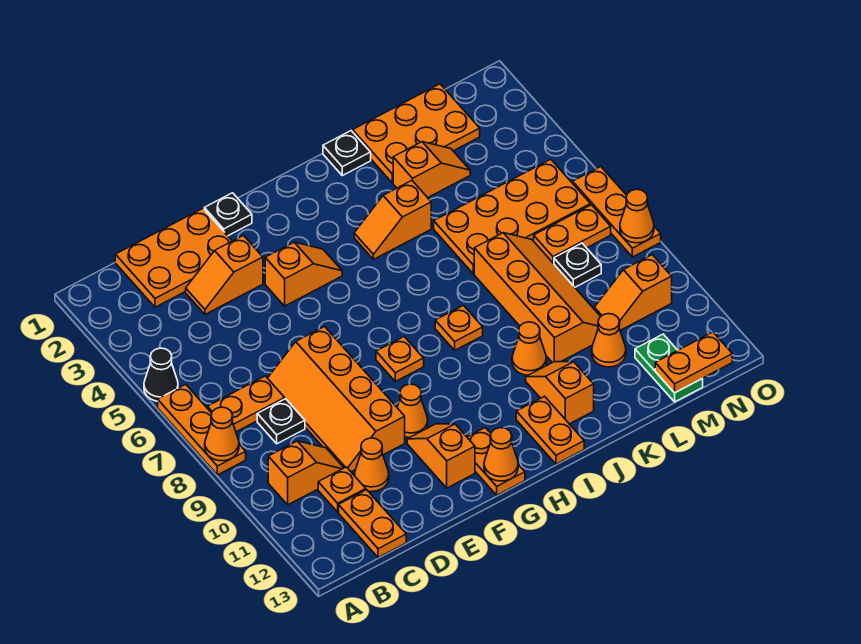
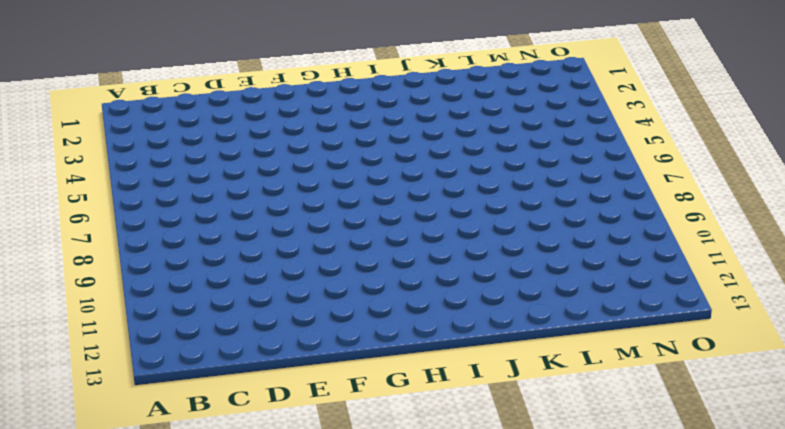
none -> black 1x1 cone [144,348,178,401]
none -> orange 1x3 plate [158,384,246,475]
none -> orange 1x2 plate [207,376,285,432]
none -> orange 1x2 slope [268,441,344,505]

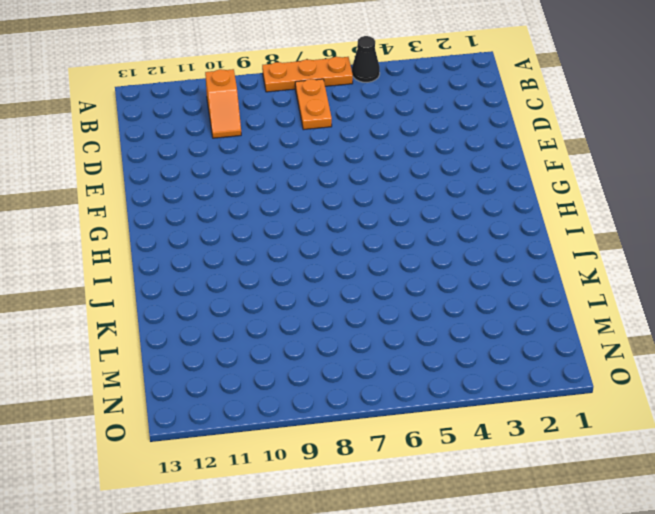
none -> orange 2x3 plate [115,208,232,307]
none -> black 1x1 plate [257,399,305,444]
none -> orange 1x1 plate [318,467,366,512]
none -> orange 1x2 plate [339,490,406,558]

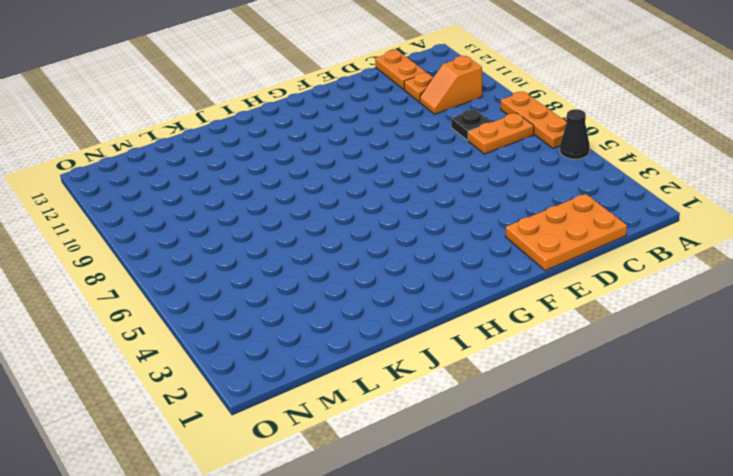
none -> orange 1x2 slope [186,236,263,314]
none -> orange 2x4 slope [268,327,405,472]
none -> orange 1x1 cone [355,438,389,492]
none -> black 1x1 plate [204,193,252,236]

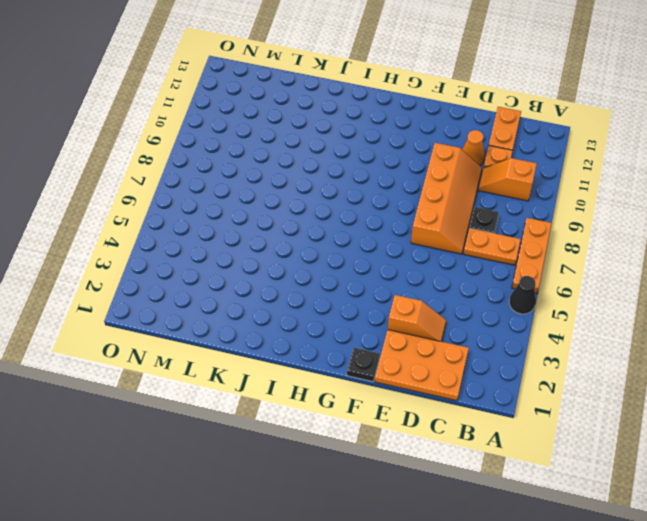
none -> orange 1x2 slope [265,242,342,306]
none -> orange 1x1 cone [397,384,428,438]
none -> orange 1x2 slope [407,424,475,488]
none -> orange 1x1 plate [376,337,424,381]

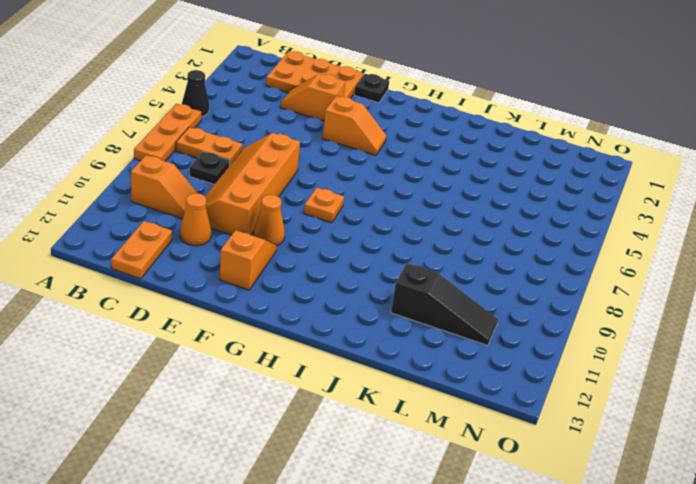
black 1x3 slope [391,263,498,345] -> orange 1x1 cone [592,314,626,367]
none -> orange 1x1 plate [318,467,366,512]
none -> orange 1x2 plate [467,428,525,495]
none -> orange 1x2 slope [354,181,431,259]
none -> orange 1x1 plate [435,305,483,350]

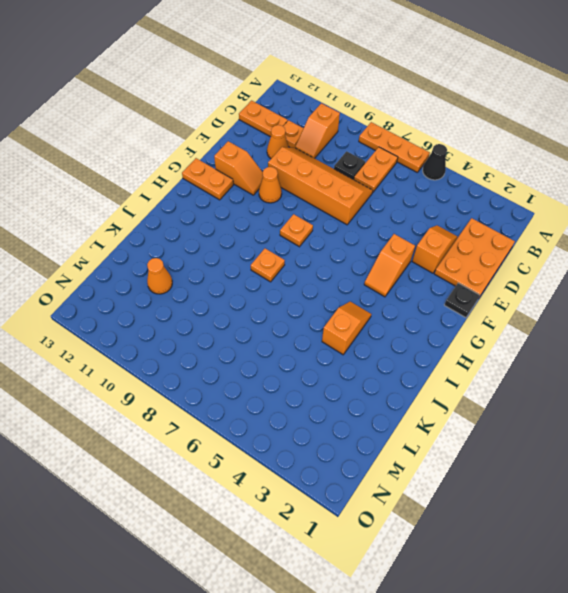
none -> orange 1x2 plate [516,396,584,464]
none -> black 1x1 plate [323,131,371,176]
none -> orange 1x1 cone [512,322,546,375]
none -> orange 1x2 slope [526,362,594,424]

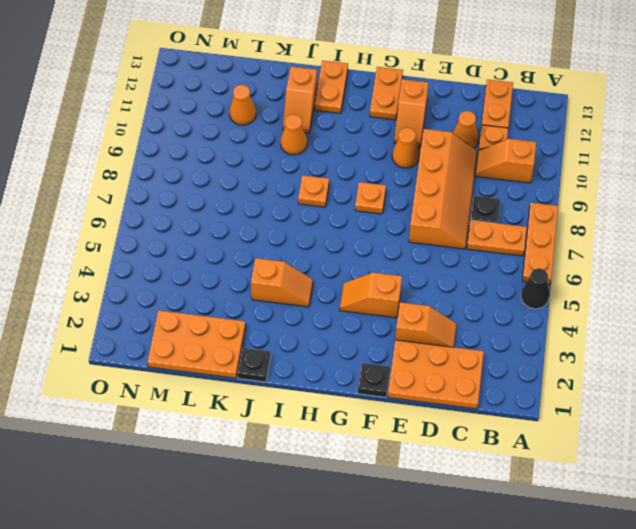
none -> orange 1x2 slope [393,142,470,198]
none -> orange 2x4 plate [434,159,590,274]
none -> orange 2x4 slope [474,233,601,363]
none -> orange 1x2 plate [534,205,611,264]

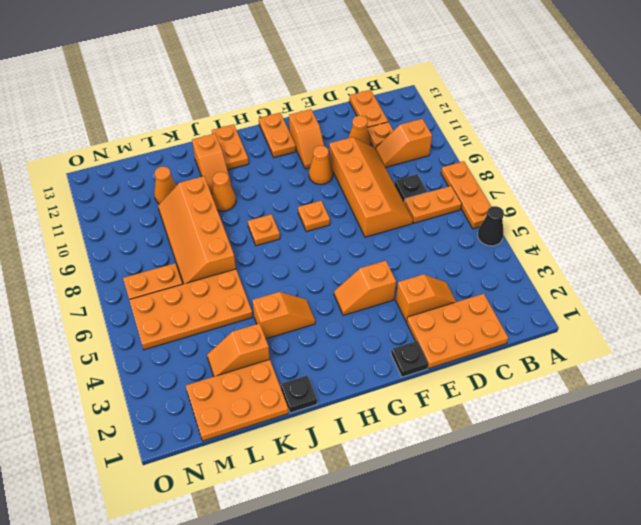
none -> black 1x1 plate [554,243,601,287]
none -> orange 1x2 slope [594,255,672,330]
none -> green 1x2 plate [635,334,703,402]
none -> orange 1x3 plate [573,167,661,257]

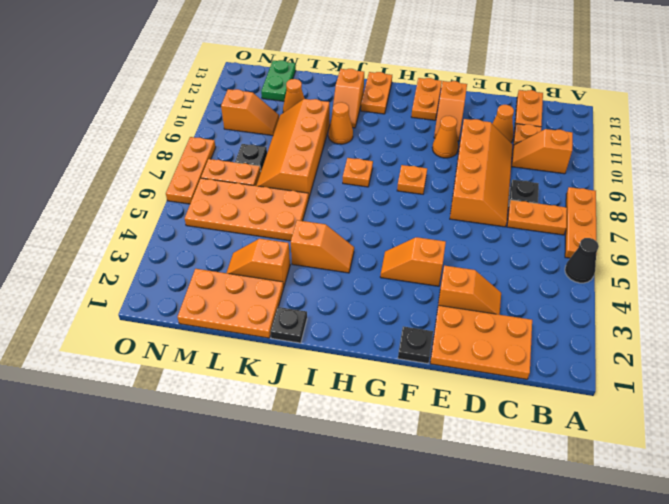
none -> orange 1x1 cone [205,407,239,461]
none -> orange 1x1 cone [484,428,518,481]
none -> orange 1x2 plate [655,332,732,393]
none -> orange 1x1 cone [620,189,654,243]

